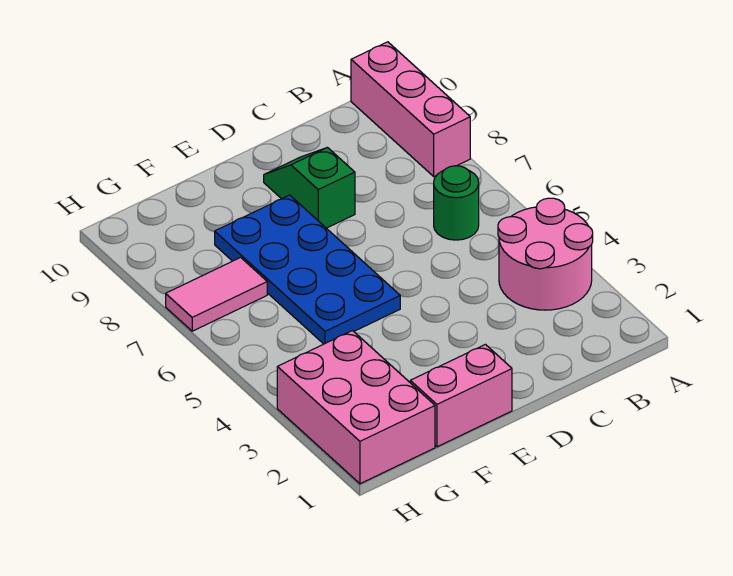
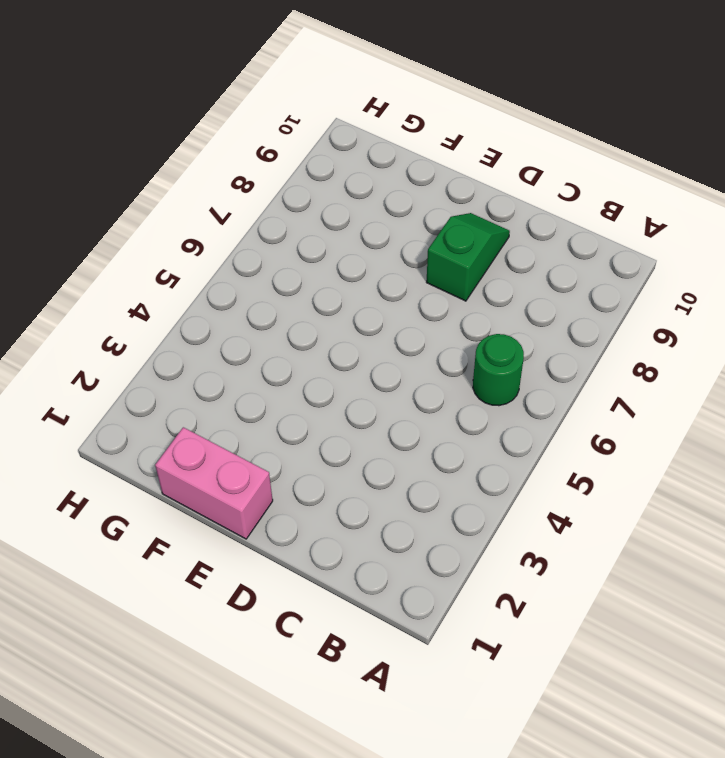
none -> pink 2x2 round brick [498,198,593,310]
none -> pink 1x3 brick [351,42,470,176]

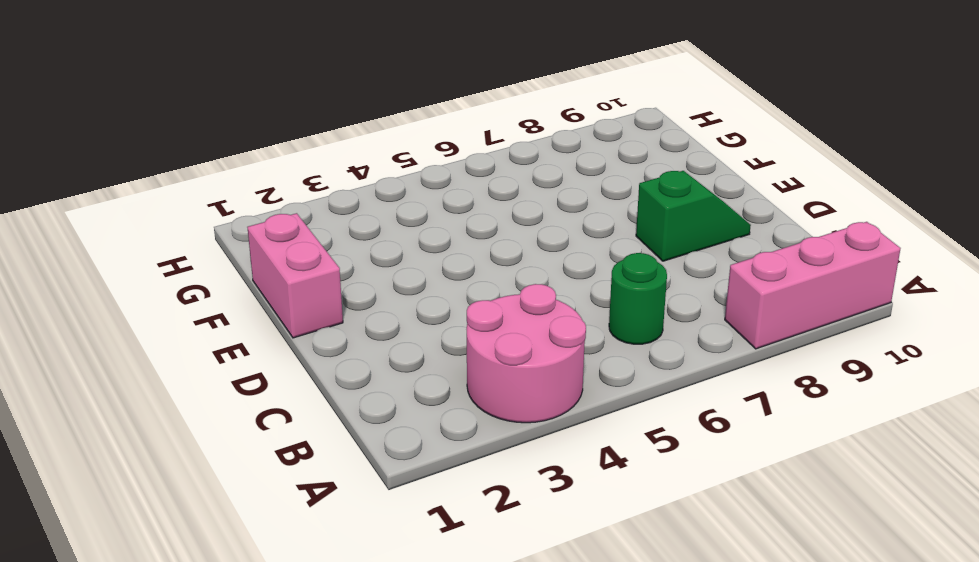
none -> blue 2x4 plate [215,195,400,344]
none -> pink 2x3 brick [277,331,435,484]

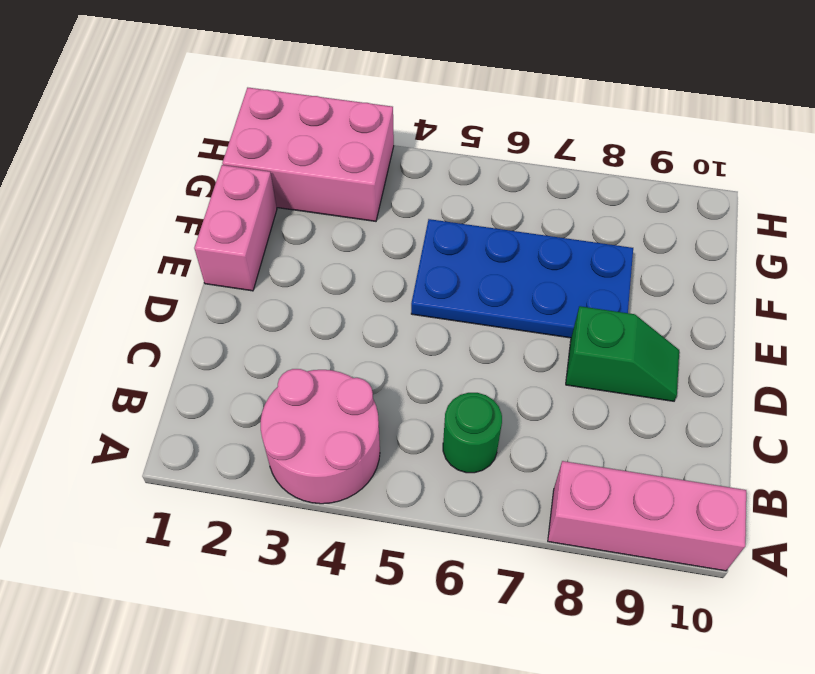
none -> pink 1x2 tile [166,257,267,331]

